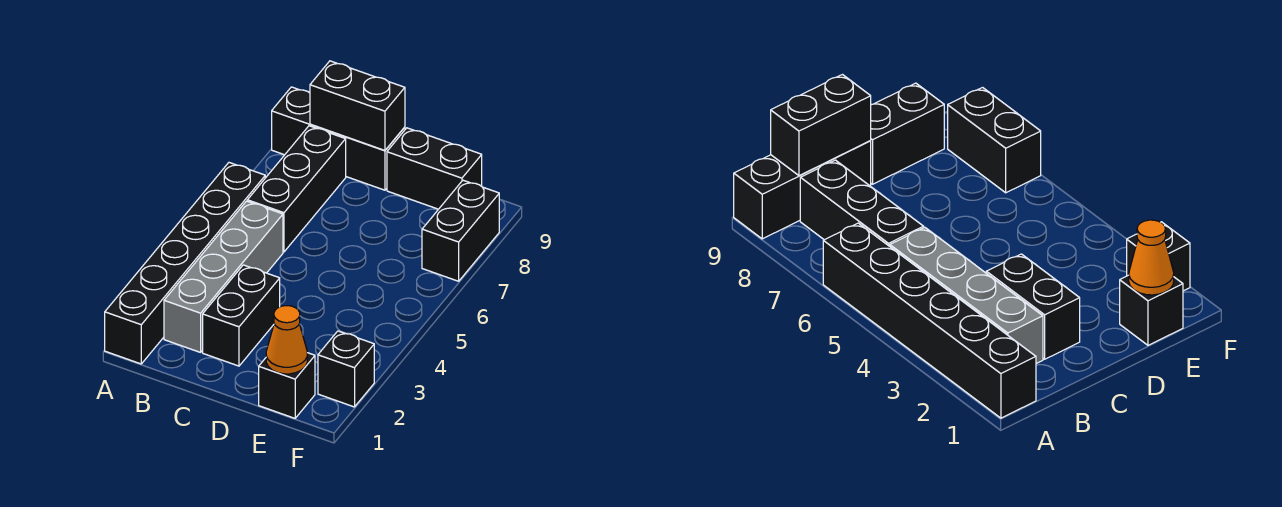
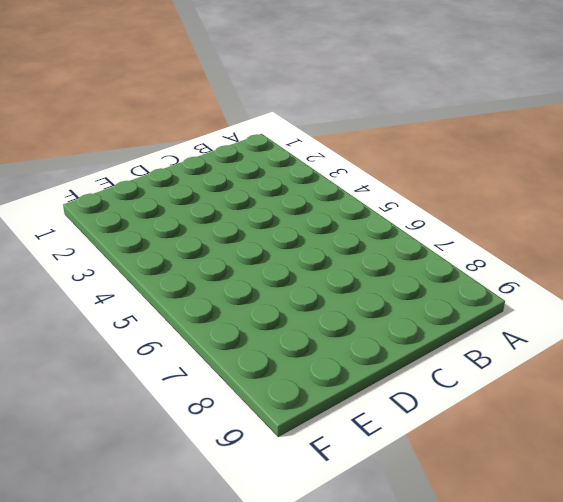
none -> black 1x6 brick [105,163,265,364]
none -> black 1x3 brick [272,87,405,190]

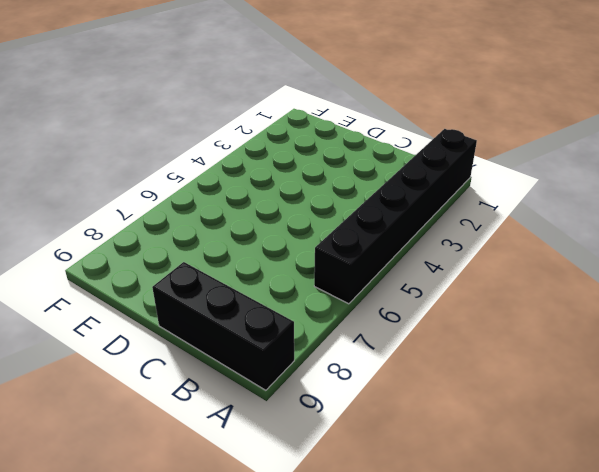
none -> grey 1x4 brick [164,201,283,352]
none -> black 1x3 brick [247,126,346,252]

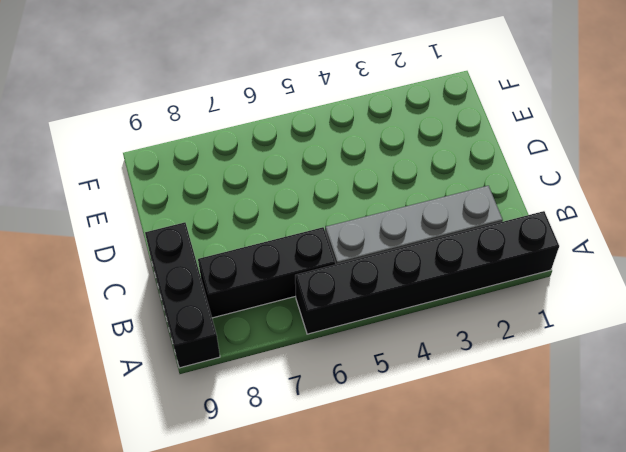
none -> black 1x2 brick [203,265,280,366]
none -> black 1x2 brick [387,128,482,209]

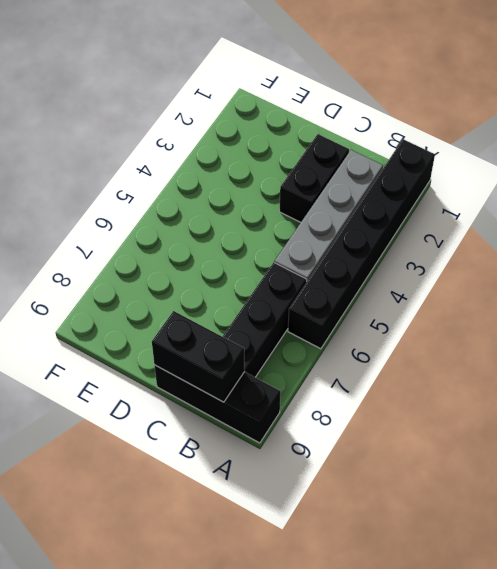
none -> black 1x2 brick [387,128,482,209]
none -> black 1x1 brick [259,353,315,418]

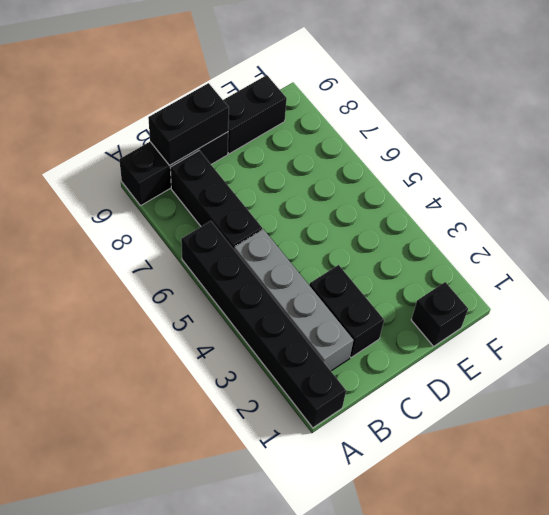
none -> black 1x1 brick [318,331,374,407]
none -> black 1x2 brick [422,180,499,281]

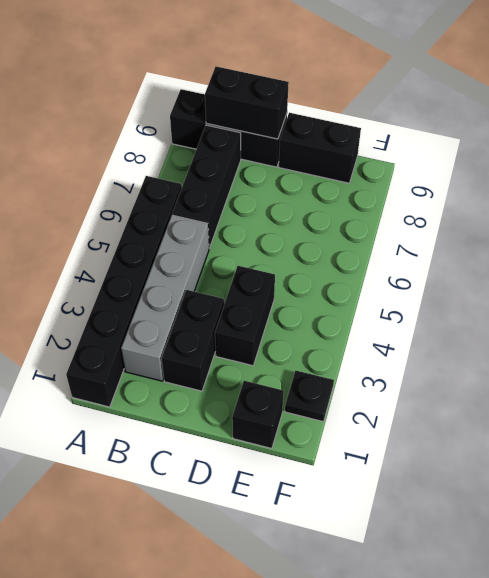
black 1x2 brick [215,266,275,366] -> black 1x2 brick moved to [422,180,499,281]
black 1x1 plate [285,371,334,422] -> black 1x1 brick [318,331,374,407]
none -> orange 1x1 cone [266,306,307,374]

